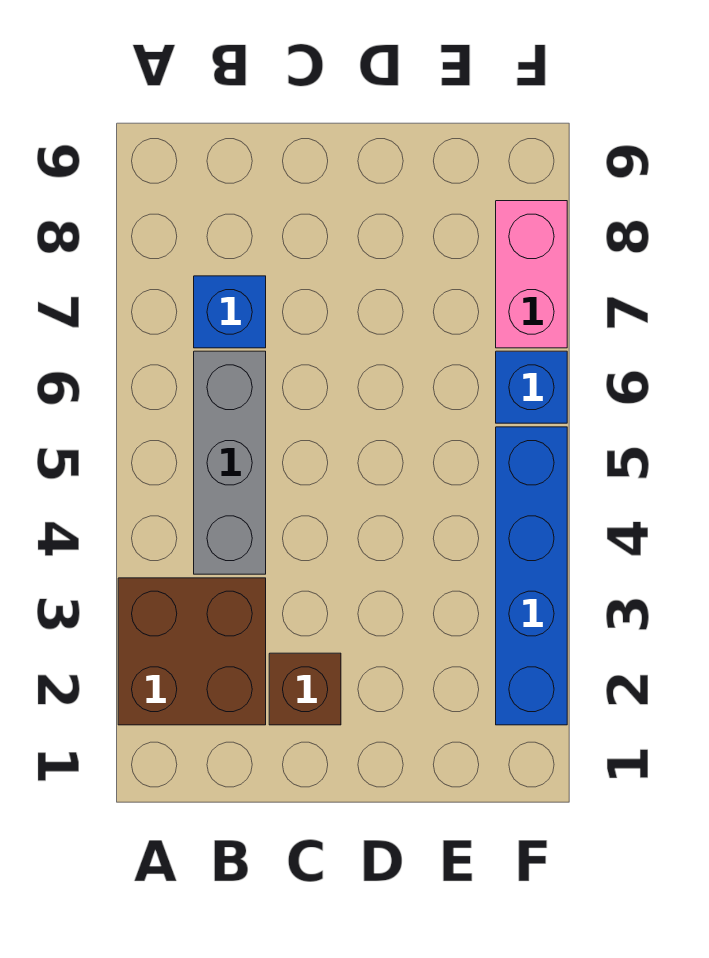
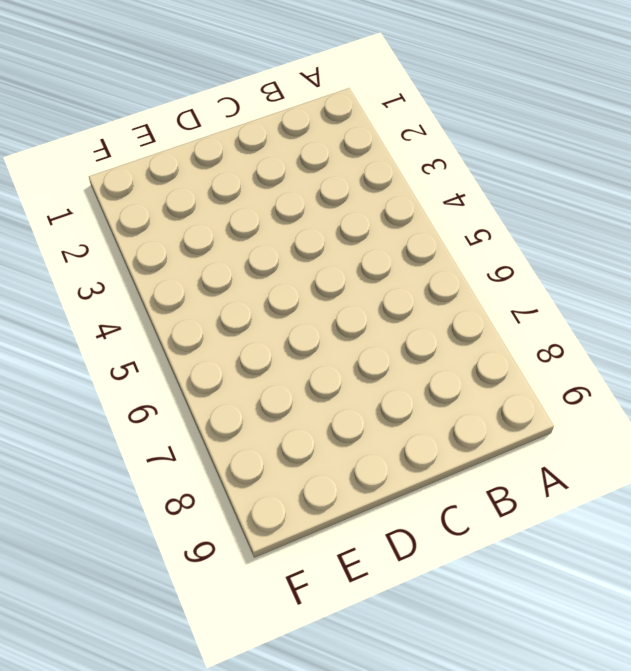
none -> brown 2x2 brick [118,578,266,725]
none -> grey 1x3 brick [194,351,266,574]

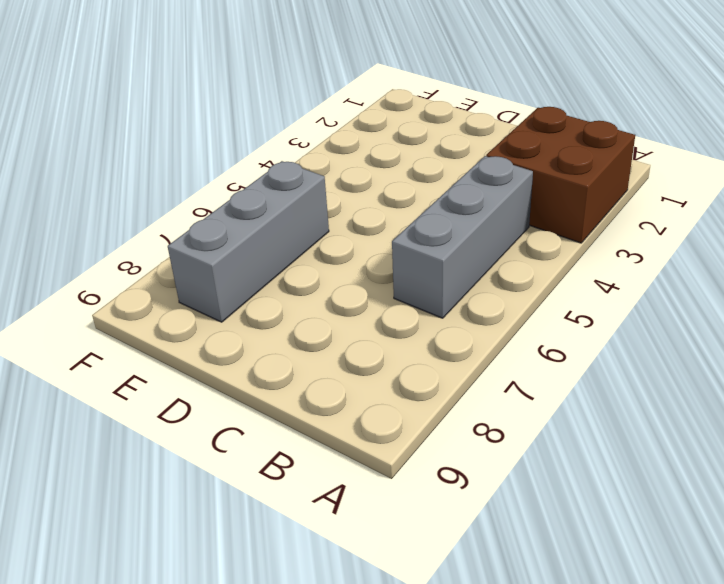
grey 1x3 brick [168,161,329,322] -> none
none -> blue 1x1 brick [194,276,266,348]
none -> brown 1x1 brick [269,653,341,725]

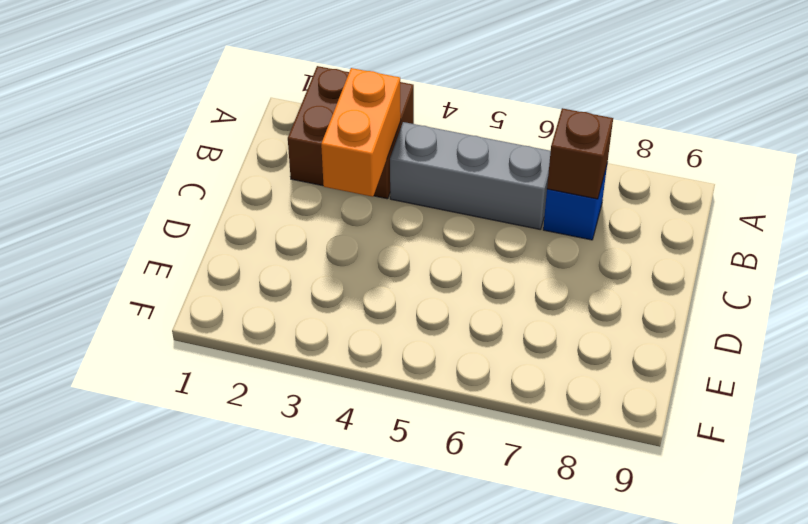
orange 1x2 brick [321,68,401,197] -> none
brown 1x1 brick [547,108,613,199] -> brown 1x1 brick moved to [269,653,341,725]
none -> blue 1x4 brick [496,427,567,725]
none -> blue 1x1 brick [496,351,567,423]

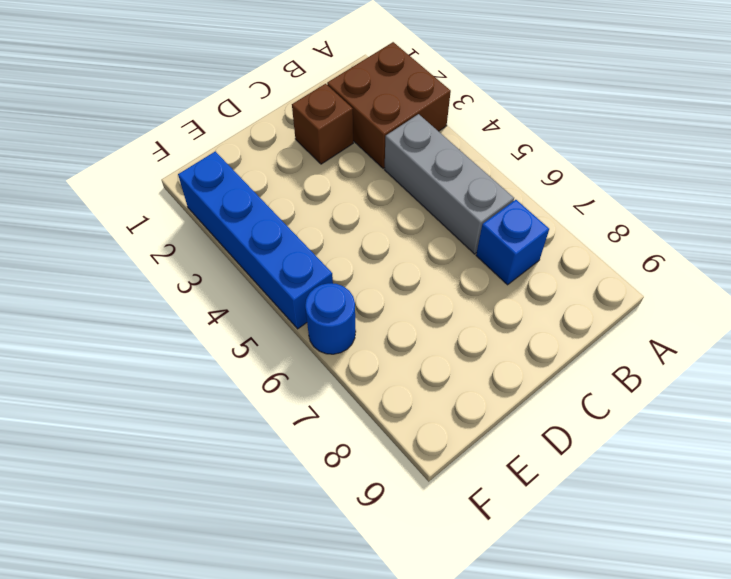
blue 1x1 round brick [305,283,356,354] -> blue 1x1 brick [496,351,567,423]
none -> pink 1x2 brick [496,201,567,348]

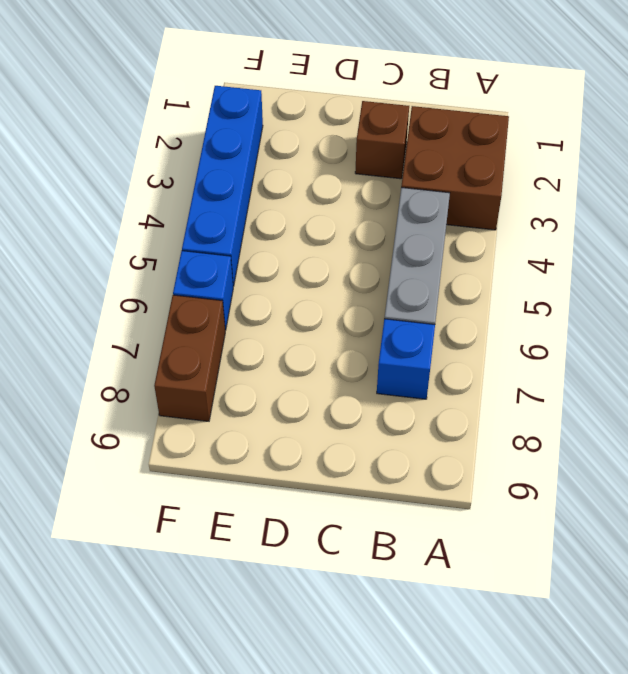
brown 1x2 brick [154,295,225,421] -> pink 1x2 brick [496,201,567,348]

